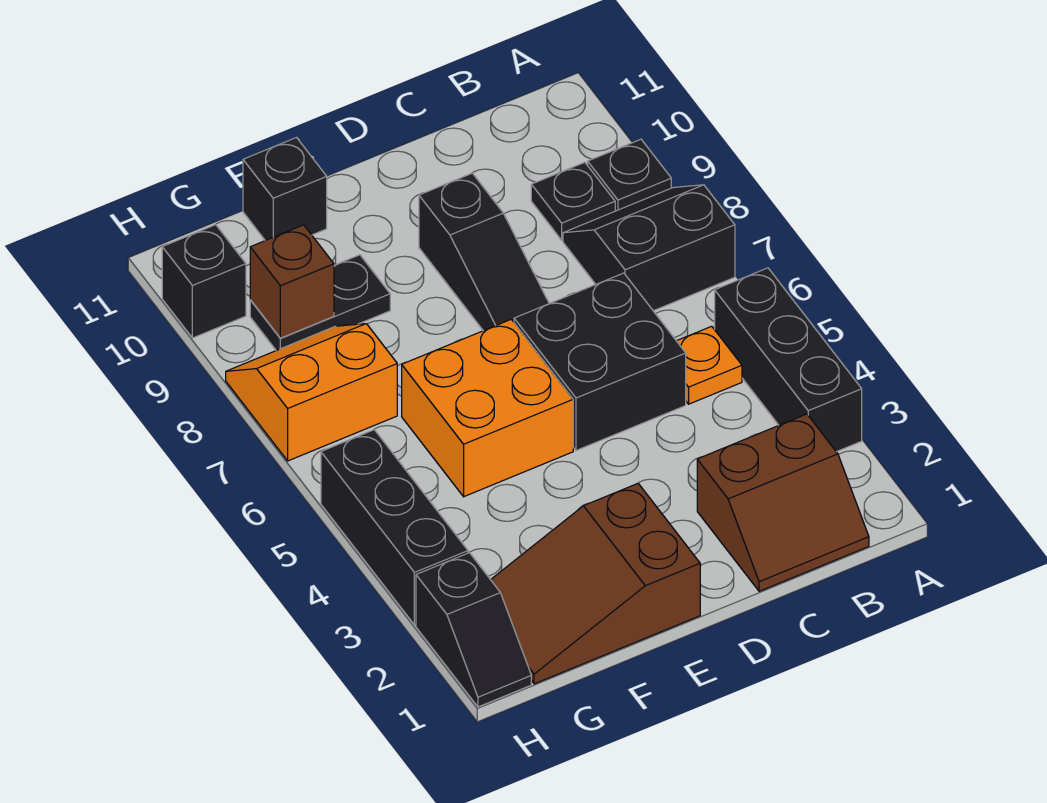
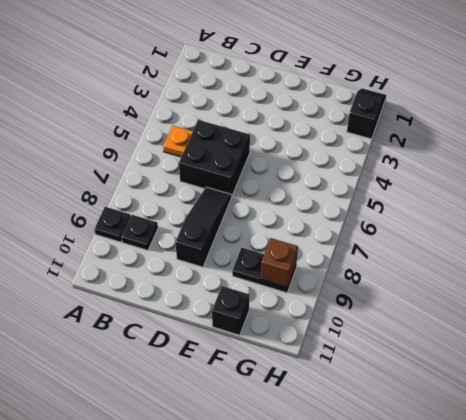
none -> black 1x3 brick [715,268,862,452]
none -> black 2x2 slope [563,185,735,311]
none -> brown 2x2 slope [697,414,869,591]

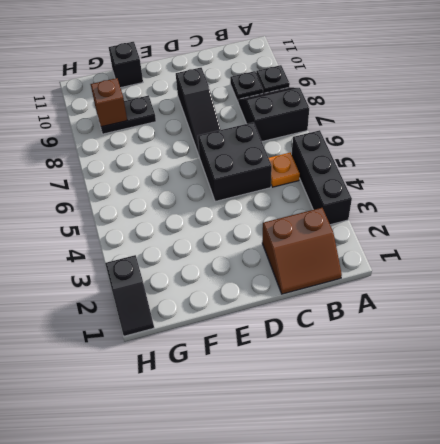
none -> brown 2x3 slope [491,484,700,684]
none -> orange 2x2 brick [402,319,573,497]
none -> orange 2x2 slope [226,324,397,461]

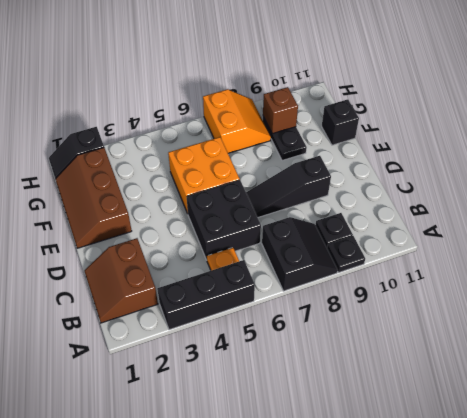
brown 2x3 slope [55,148,132,248] -> brown 2x3 slope turned to [491,484,700,684]
none -> black 1x3 brick [321,430,468,625]
none -> black 1x1 brick [162,225,246,338]

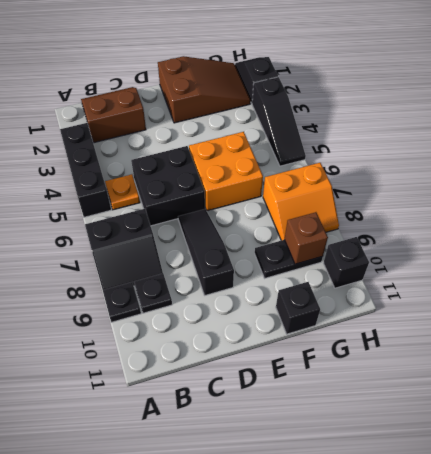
black 1x3 slope [252,77,306,166] -> black 1x3 brick [321,430,468,625]

